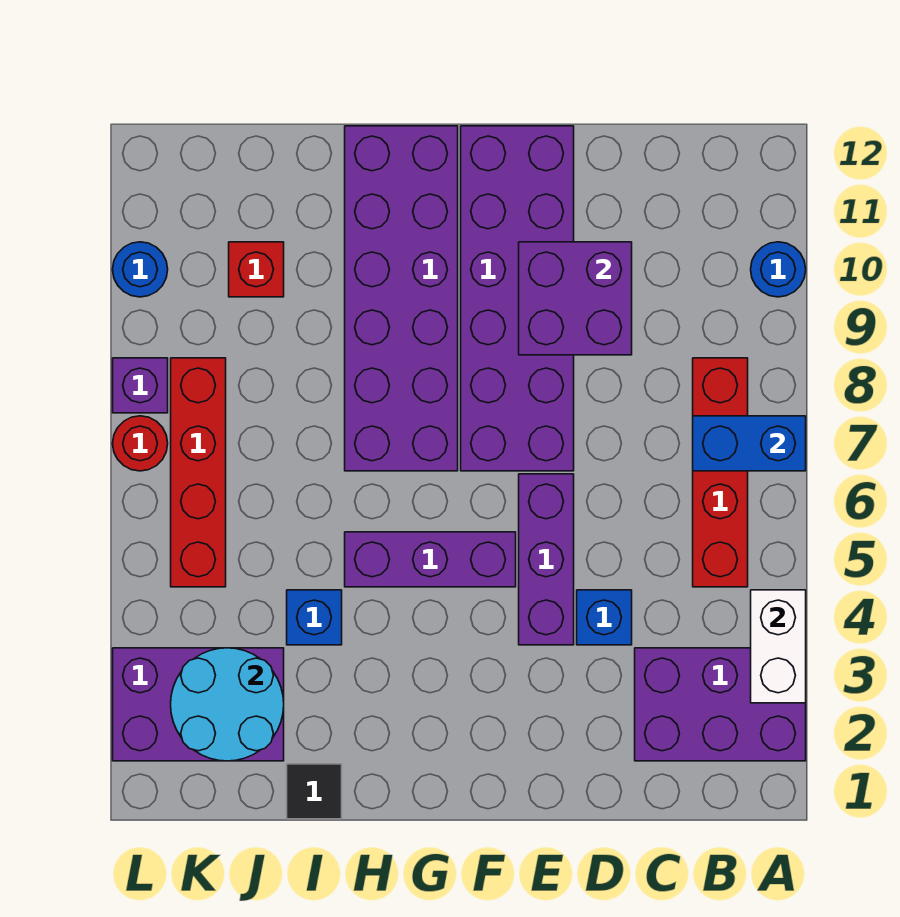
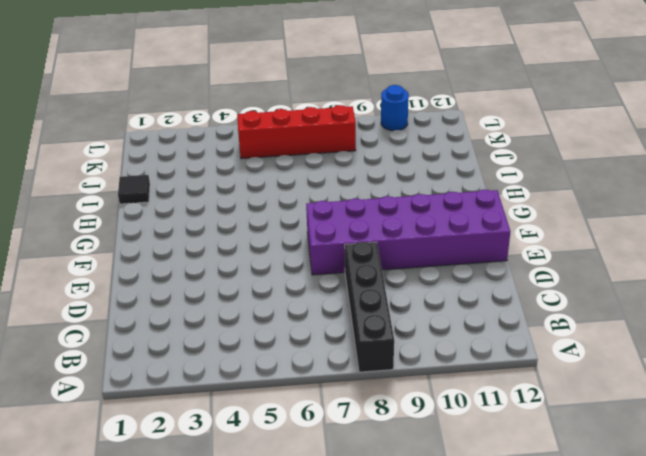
black 1x4 brick [345,242,394,372] -> red 1x4 brick [693,358,748,587]
none -> purple 2x3 brick [635,648,806,761]
none -> blue 1x1 round brick [751,242,806,297]
none -> blue 1x1 brick [577,590,632,645]

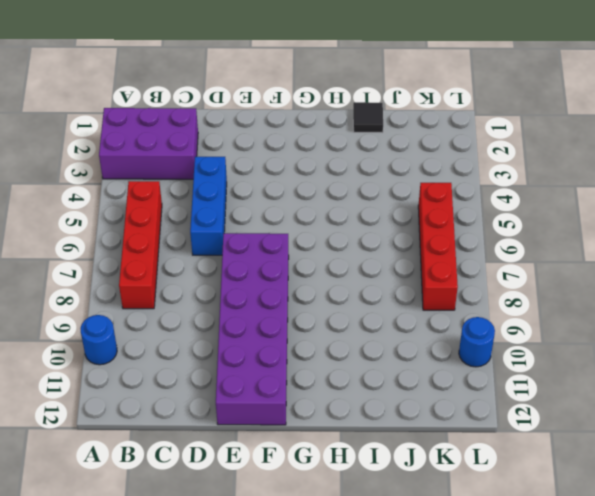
blue 1x3 brick [190,157,227,255] -> blue 1x1 brick [577,590,632,645]
none -> purple 1x3 brick [519,474,574,645]
none -> purple 1x3 brick [345,532,516,587]
none -> purple 2x6 brick [345,126,458,471]

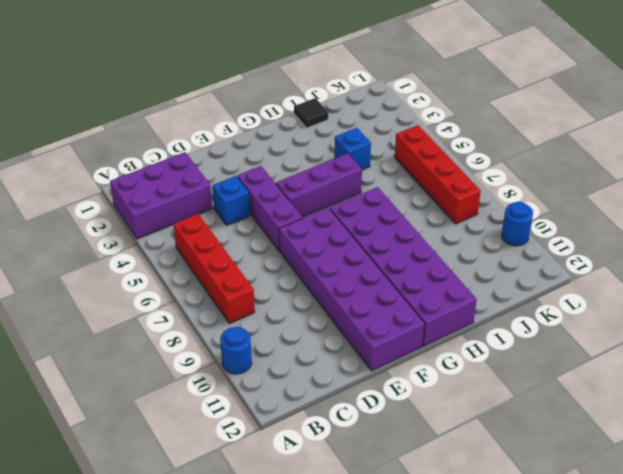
none -> purple 2x3 brick [113,648,284,761]
none -> red 1x1 brick [229,242,284,297]
none -> red 1x1 round brick [113,416,168,471]

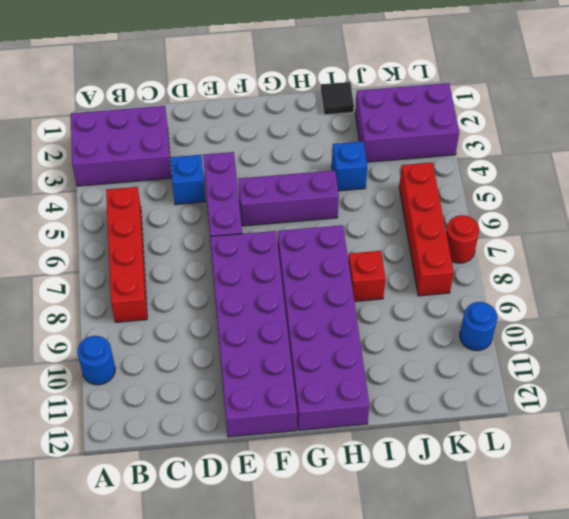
red 1x1 brick [348,251,386,301] -> red 1x1 brick moved to [229,242,284,297]
none -> purple 1x1 brick [113,358,168,413]
none -> white 1x2 brick [751,590,806,703]
none -> blue 1x2 brick [693,416,806,471]

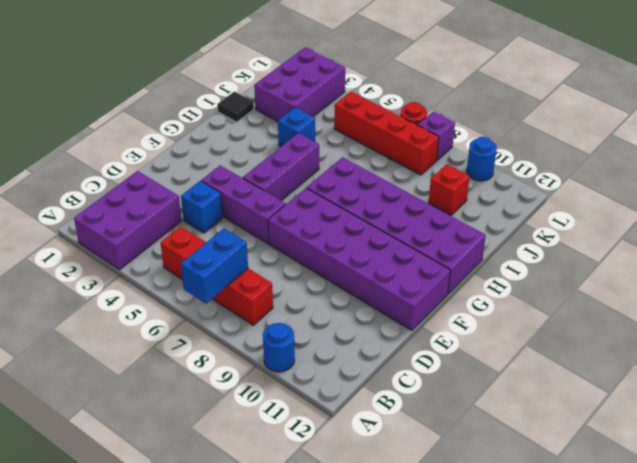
none -> white 1x2 brick [751,590,806,703]
none -> purple 2x2 brick [519,242,632,355]
none -> cyan 2x2 round brick [171,648,284,761]

